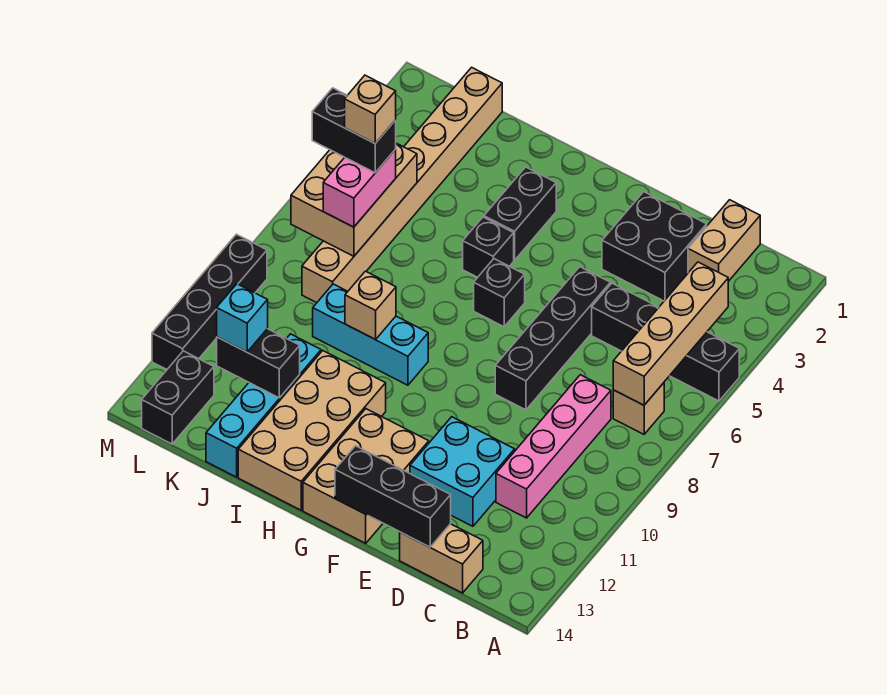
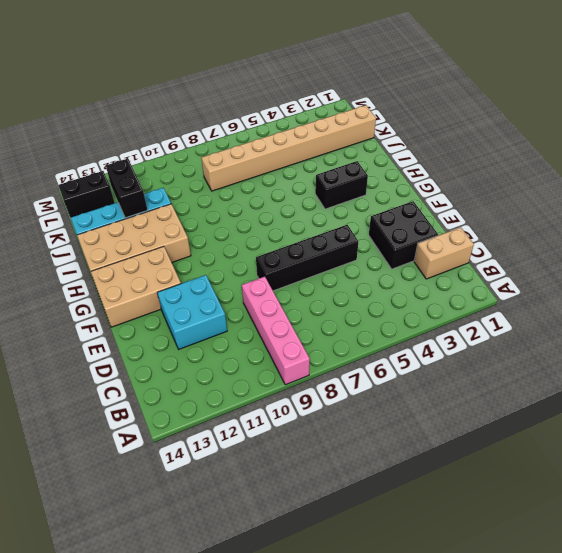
pink 1x4 brick [242,277,310,385] -> pink 1x4 brick turned to [496,375,611,518]
none -> black 1x4 brick [592,283,739,401]
none -> tan 1x1 brick [613,383,664,434]
none -> tan 1x2 brick [400,524,483,593]

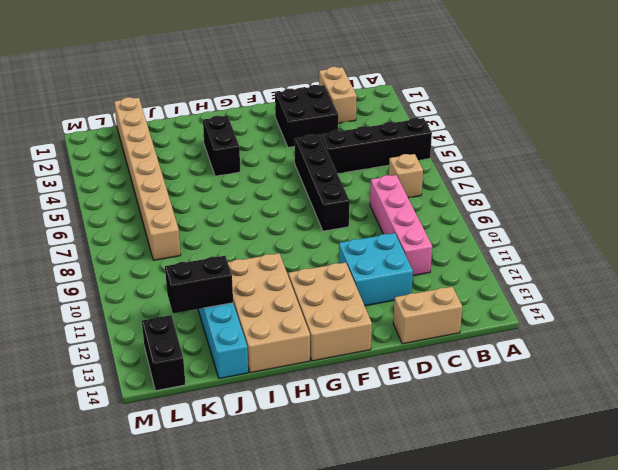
none -> black 1x1 brick [474,259,525,327]
none -> black 1x1 brick [463,217,514,277]
none -> cyan 1x3 brick [313,284,428,385]

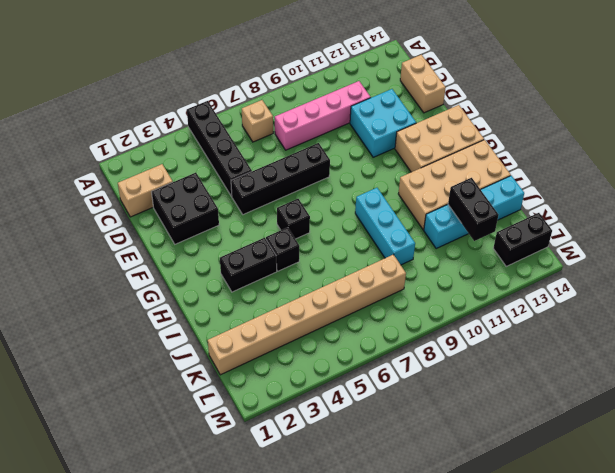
none -> black 1x4 brick [152,234,267,370]
none -> tan 1x4 brick [613,262,728,405]
none -> black 1x3 brick [335,446,451,547]

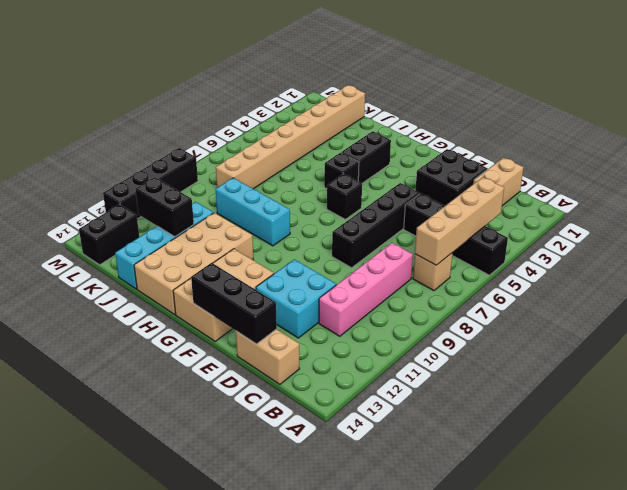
none -> tan 1x1 brick [345,271,396,340]
none -> tan 2x3 brick [291,143,417,256]
none -> pink 1x2 brick [323,150,396,227]

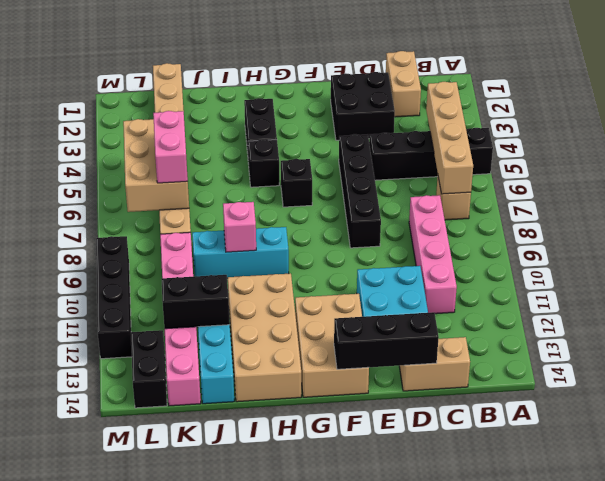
pink 1x1 brick [223,202,256,252] -> tan 1x1 brick [345,271,396,340]
pink 1x6 brick [160,232,201,406] -> none
none -> cyan 1x1 brick [217,284,268,352]
none -> black 1x2 brick [312,88,396,173]
none -> tan 1x1 brick [345,75,396,143]

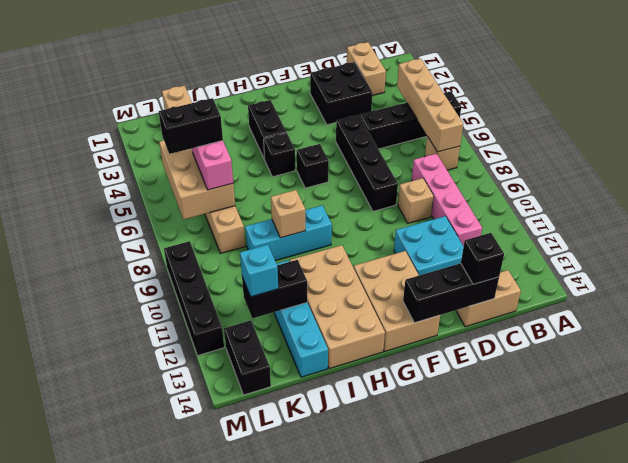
tan 1x1 brick [398,178,434,223] -> tan 1x1 brick moved to [345,75,396,143]
black 1x1 brick [461,233,504,284] -> none

